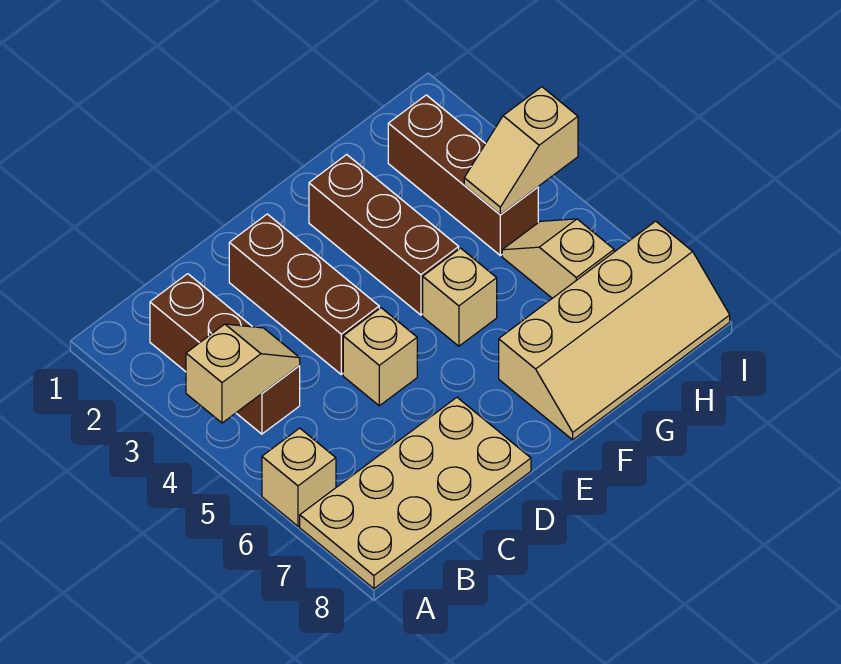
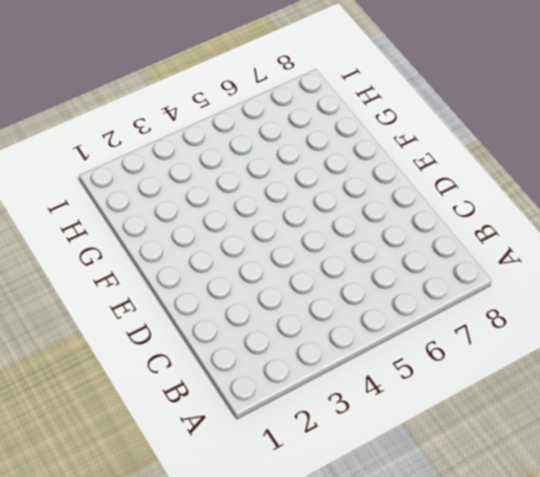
none -> tan 1x1 brick [262,428,336,526]
none -> tan 2x4 plate [300,397,531,589]
none -> brown 1x3 brick [150,274,300,434]

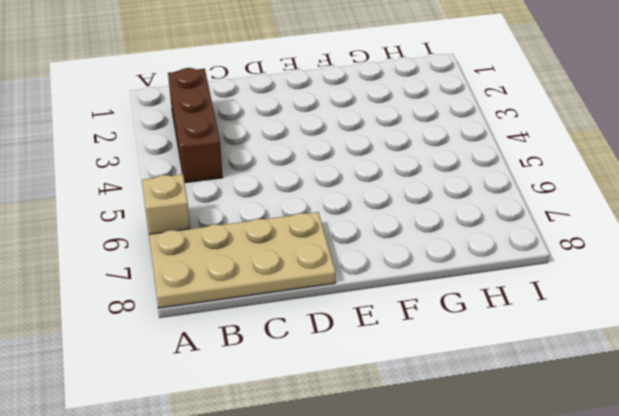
none -> brown 1x3 brick [229,214,379,374]
none -> tan 1x1 brick [343,308,417,406]
none -> brown 1x3 brick [309,155,459,315]

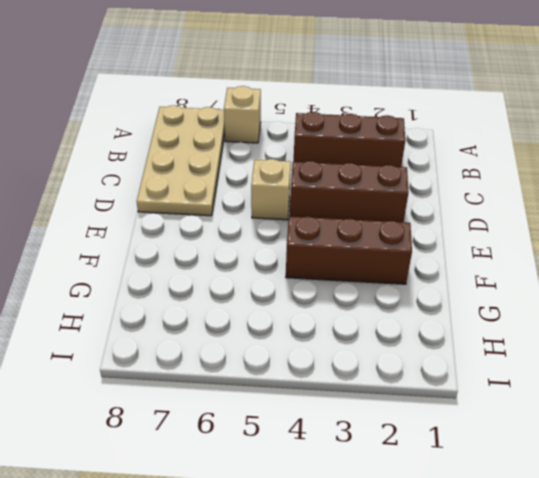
none -> tan 1x1 brick [423,248,497,346]
none -> tan 2x4 slope [499,221,730,440]
none -> brown 1x3 brick [388,95,538,255]

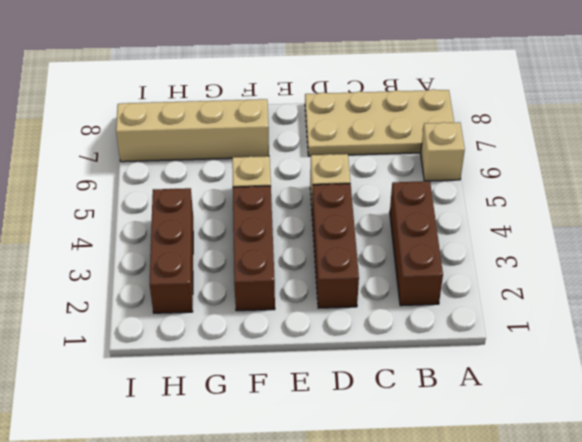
none -> tan 1x2 slope [502,219,614,298]
none -> tan 1x2 slope [186,324,300,423]
none -> tan 1x2 slope [464,87,578,215]

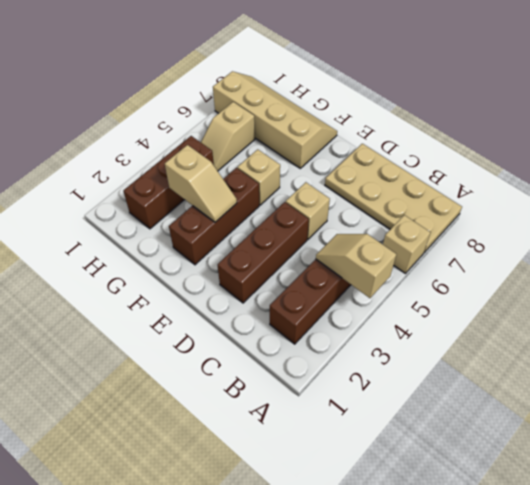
tan 1x2 slope [165,145,237,222] -> tan 1x2 slope moved to [464,87,578,215]

